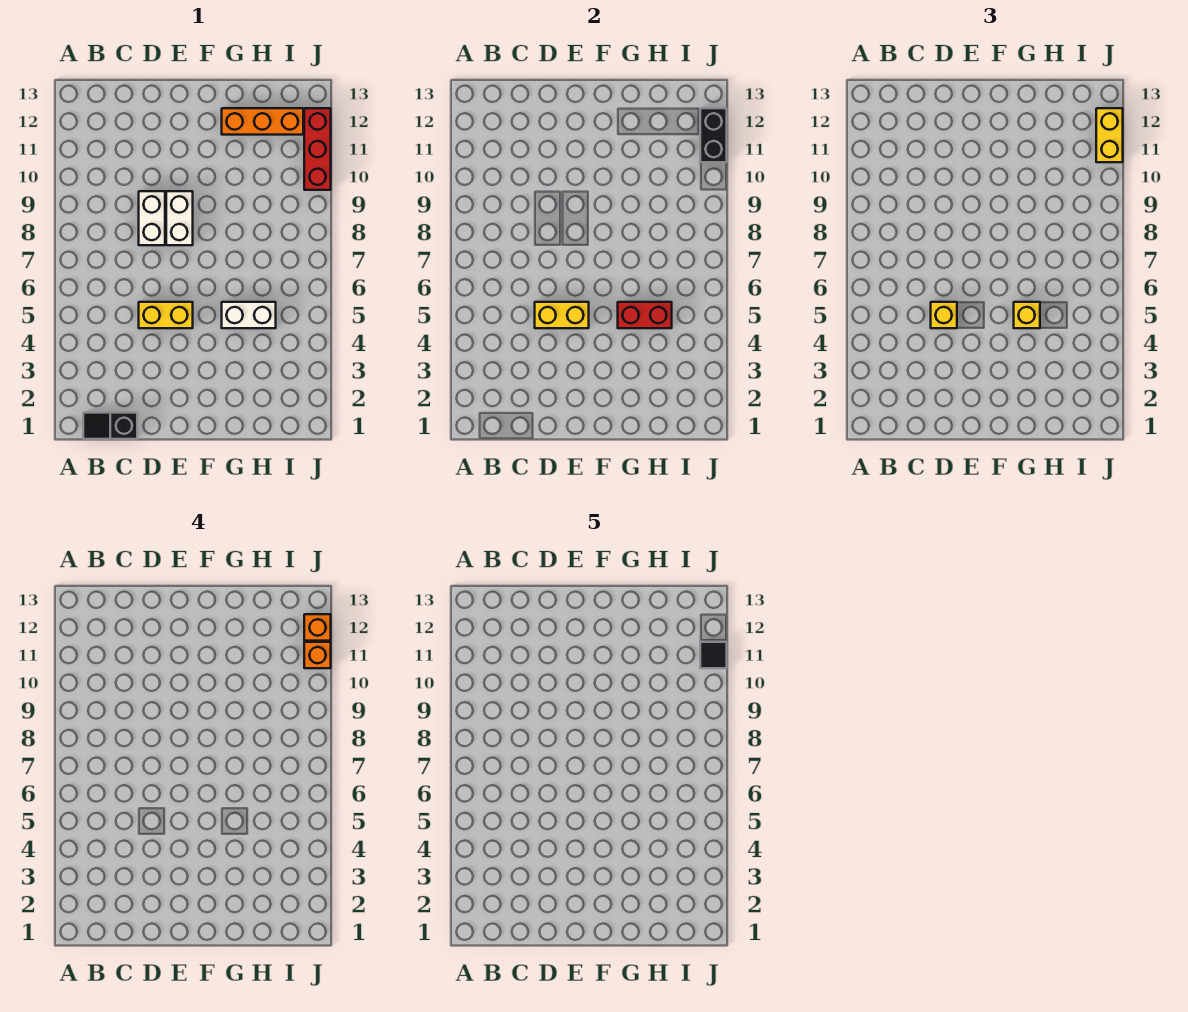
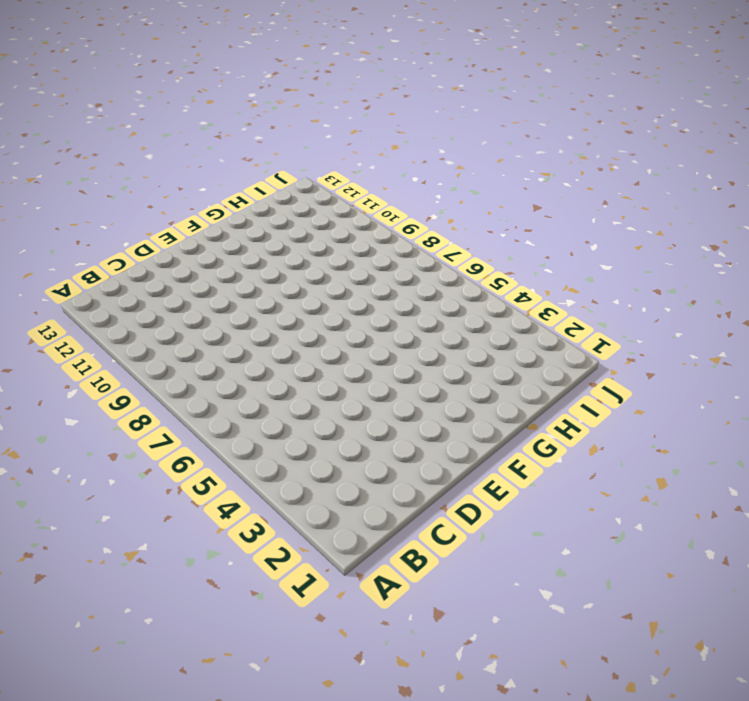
none -> black 1x2 slope [83,413,137,439]
none -> yellow 1x2 brick [139,302,193,328]
none -> white 1x2 brick [139,191,165,245]

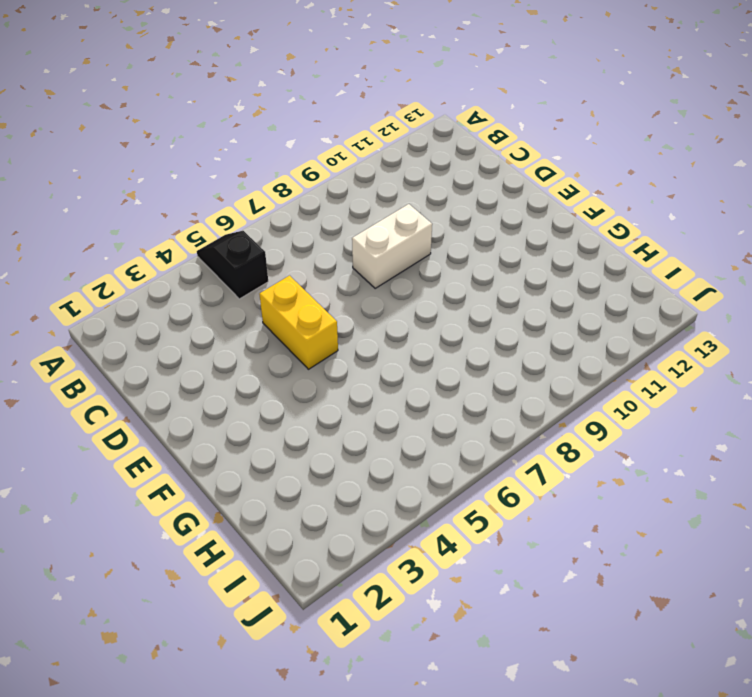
black 1x2 slope [197,231,268,299] -> black 1x2 slope moved to [83,413,137,439]
none -> white 1x2 brick [166,191,193,245]
none -> white 1x2 brick [222,302,276,328]
none -> orange 1x3 brick [222,108,303,135]

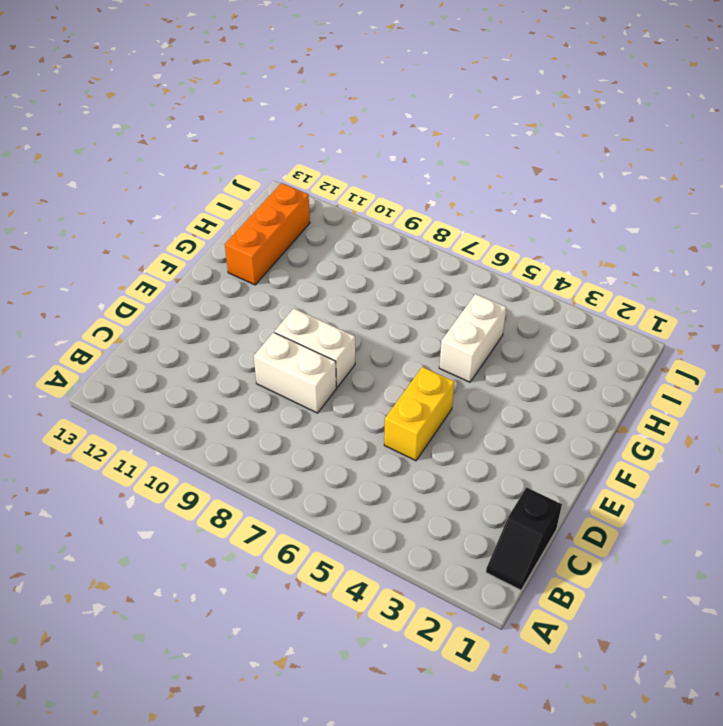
none -> red 1x3 brick [304,108,331,190]
none -> yellow 1x2 brick [535,302,589,328]
none -> red 1x2 brick [618,302,672,328]

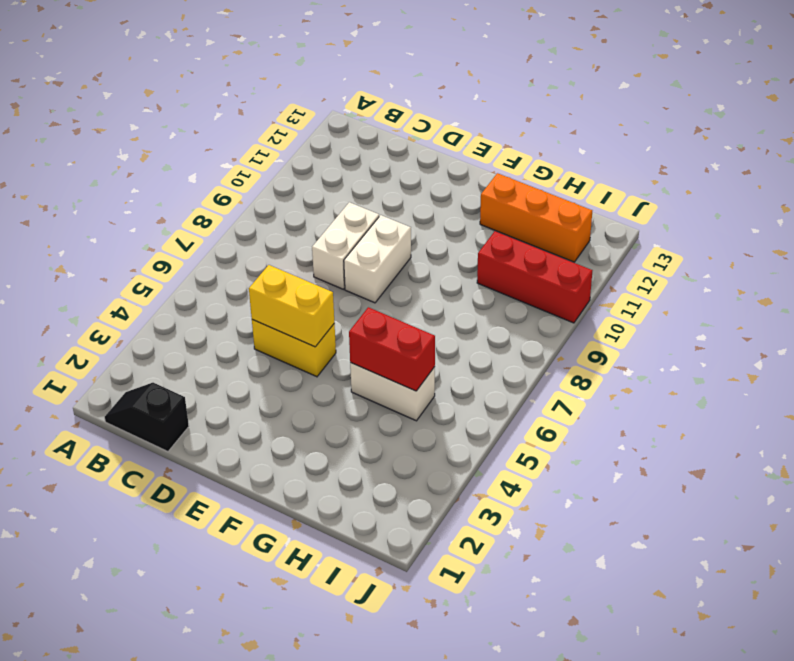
red 1x3 brick [477,231,592,323] -> red 1x3 brick turned to [304,108,331,190]
none -> black 1x2 brick [700,108,727,162]
none -> yellow 1x1 brick [931,302,957,328]
none -> yellow 1x1 brick [1014,302,1040,328]

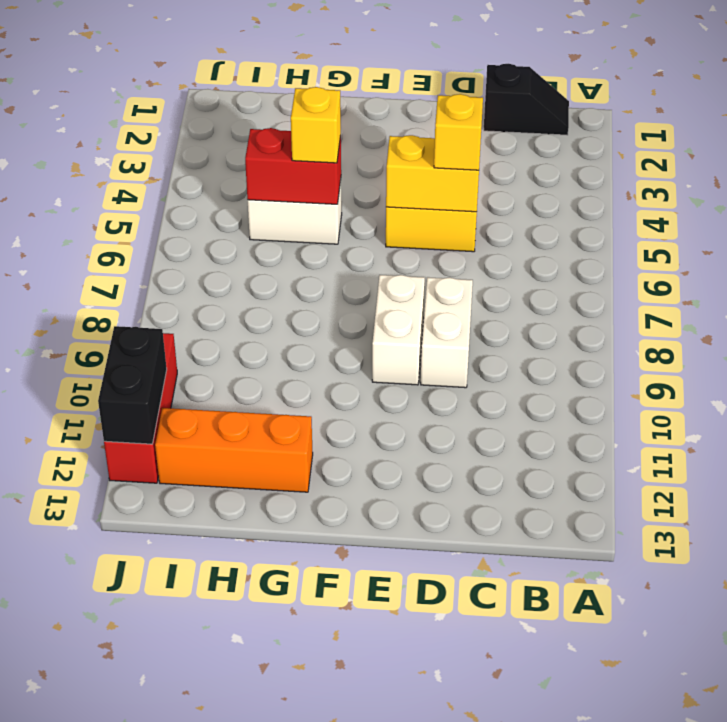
none -> yellow 1x2 brick [1096,108,1123,162]
none -> orange 1x1 brick [304,642,331,668]
none -> orange 1x1 brick [304,614,331,641]

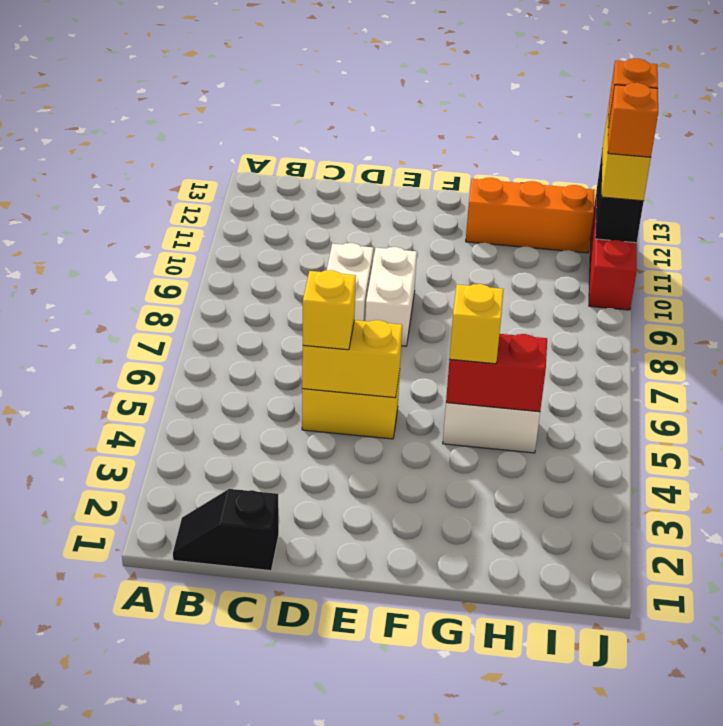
none -> black 1x1 tile [700,642,727,668]

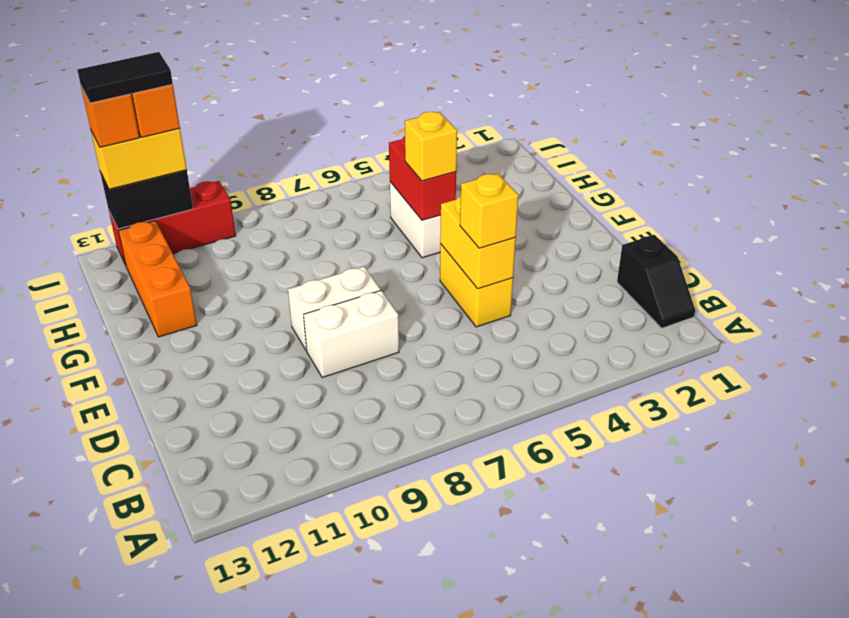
black 1x2 tile [78,52,173,103] -> black 1x1 tile [700,642,727,668]

